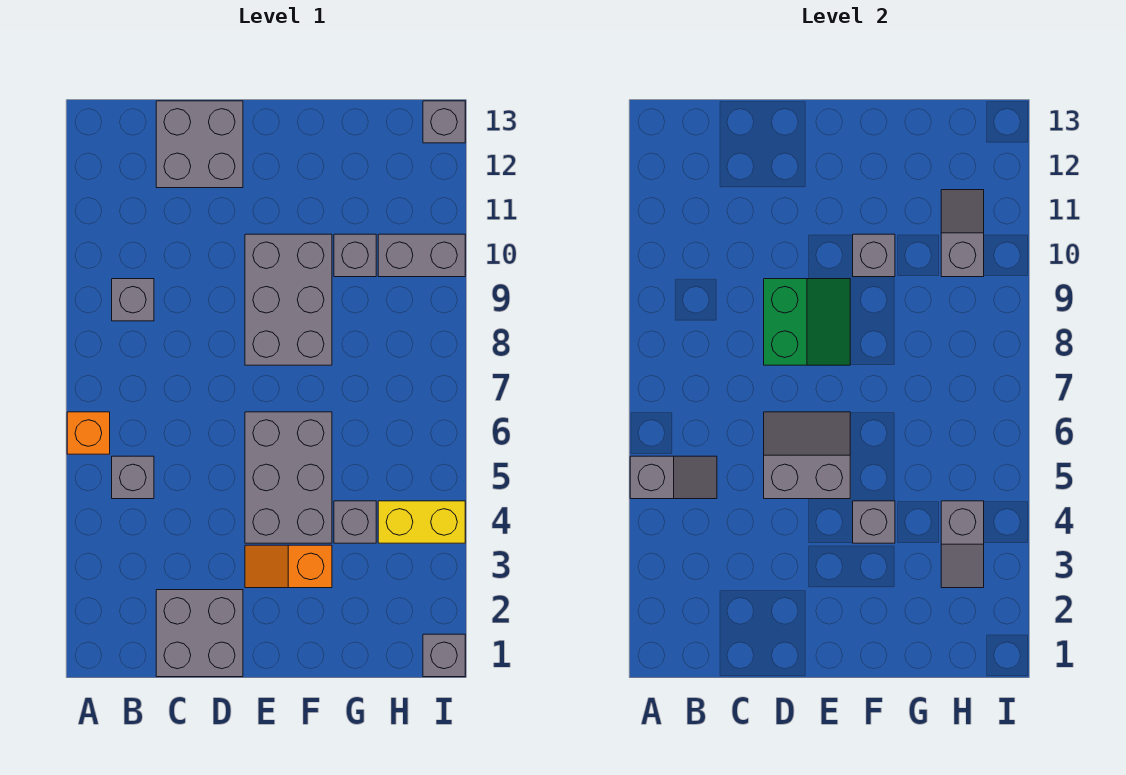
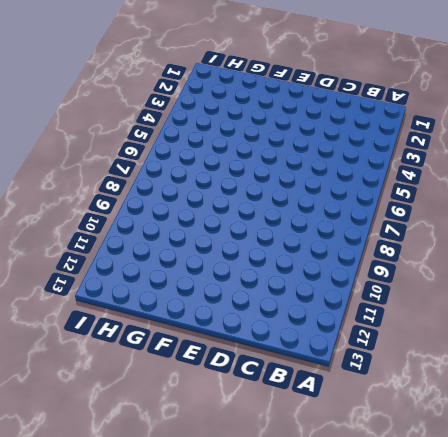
none -> orange 1x1 brick [67,412,110,454]
none -> grey 1x1 brick [112,456,154,499]
none -> grey 1x1 brick [112,279,154,321]

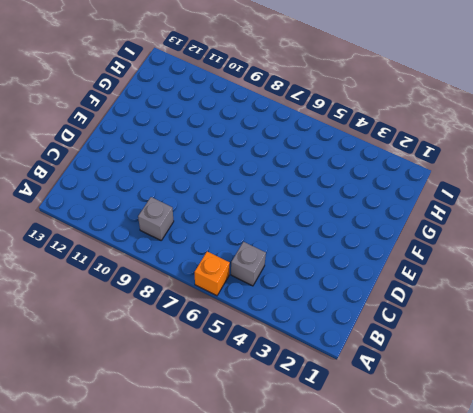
none -> grey 2x2 brick [156,590,243,677]
none -> grey 2x2 brick [156,101,243,188]
none -> orange 1x2 slope [245,545,332,588]

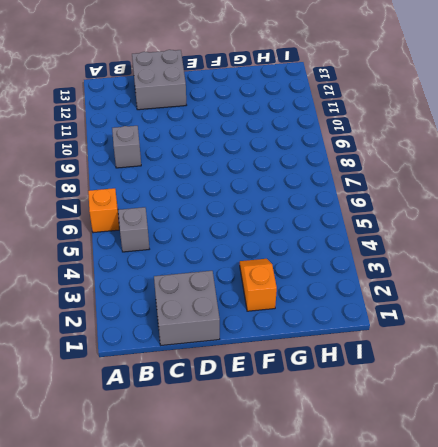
orange 1x2 slope [240,259,277,311] -> orange 1x2 slope turned to [245,545,332,588]
none -> grey 2x3 brick [245,412,332,543]
none -> grey 2x3 brick [245,234,332,365]
none -> grey 1x1 brick [334,501,376,543]

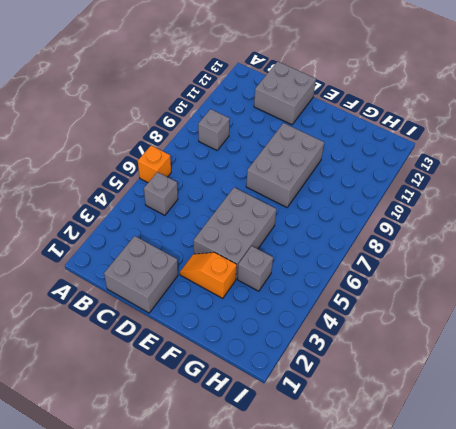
none -> grey 1x1 brick [334,234,376,277]
none -> yellow 1x2 brick [378,501,465,543]
none -> grey 1x2 brick [378,234,465,277]

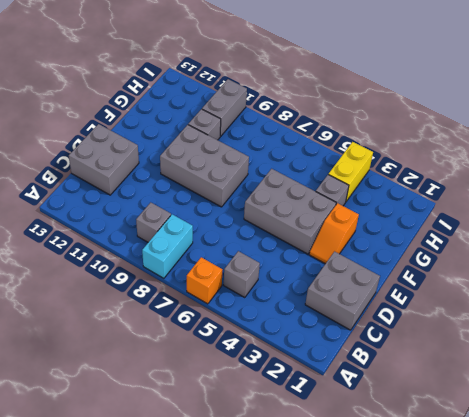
cyan 1x2 brick [142,214,193,278] -> none
none -> grey 1x1 brick [423,634,465,677]
none -> grey 1x1 brick [423,101,465,143]
none -> grey 1x2 slope [630,456,717,499]

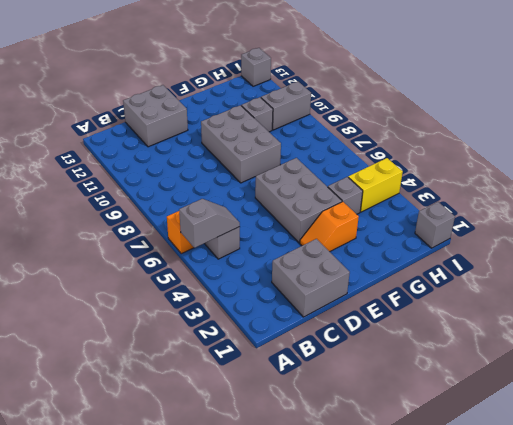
none -> grey 1x1 brick [112,279,154,321]
none -> grey 2x2 slope [764,412,850,499]
none -> green 2x2 slope [764,279,850,365]

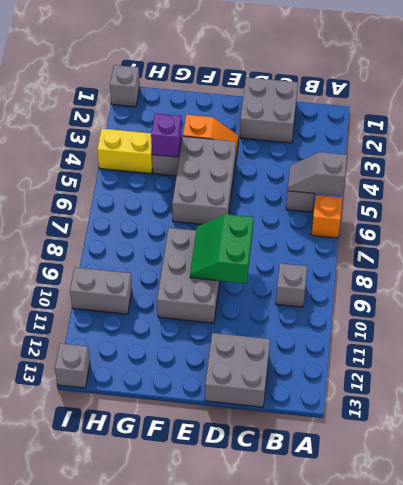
purple 1x1 brick [151,114,181,157] -> none
none -> grey 1x1 brick [334,234,376,277]
none -> grey 2x2 slope [764,412,850,499]
none -> grey 1x1 brick [853,501,895,543]

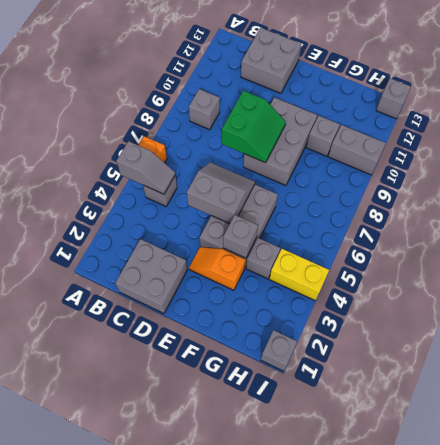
none -> grey 1x1 brick [853,234,895,277]
none -> grey 1x2 slope [941,501,984,588]
none -> grey 1x2 slope [941,190,984,277]

